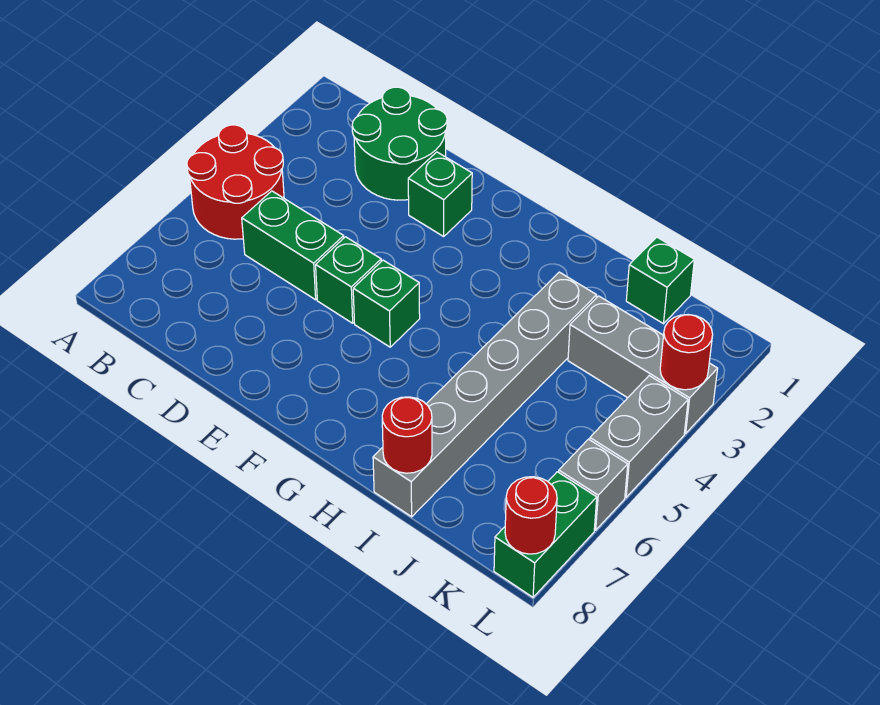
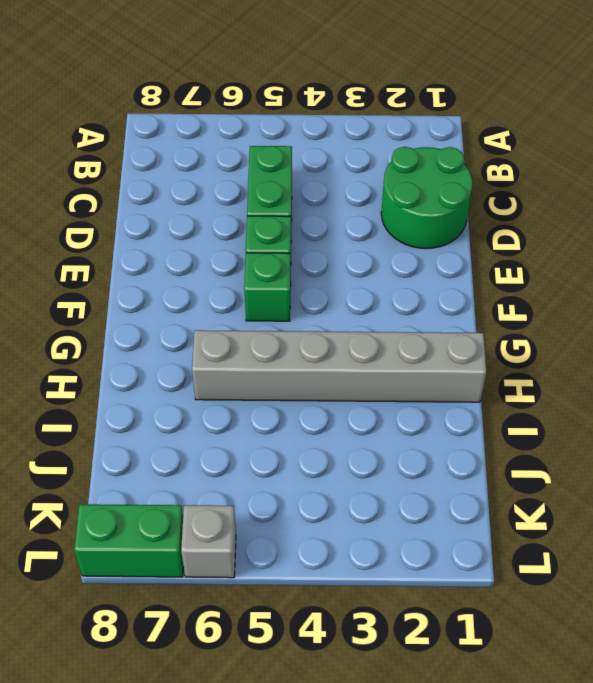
grey 1x6 brick [192,330,486,402] -> grey 1x6 brick moved to [373,272,597,517]
none -> red 2x2 round brick [187,125,284,239]
none -> green 1x1 brick [408,152,472,236]
none -> green 1x1 brick [626,237,694,324]

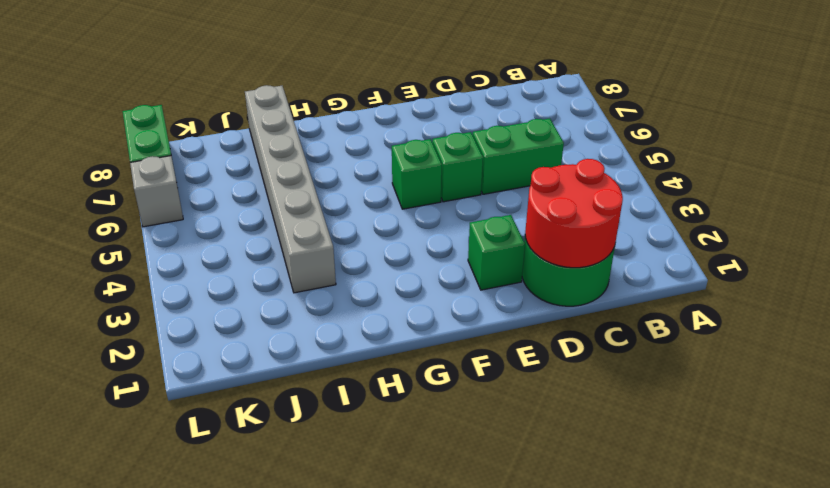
red 2x2 round brick [525,159,623,268] -> red 2x2 round brick moved to [187,125,284,239]
none -> green 1x1 brick [626,237,694,324]
none -> grey 1x3 brick [568,296,718,433]
none -> grey 1x2 brick [590,376,688,497]

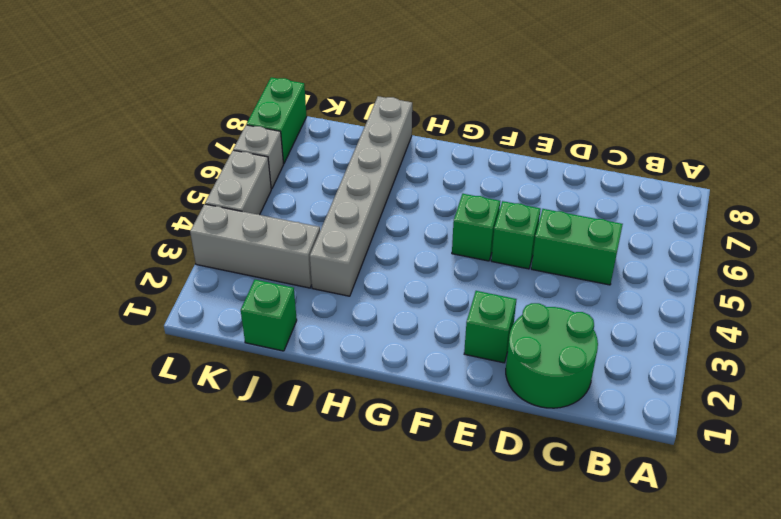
none -> red 2x2 round brick [187,125,284,239]
none -> red 1x1 round brick [382,397,432,473]
none -> red 1x1 round brick [660,315,713,390]

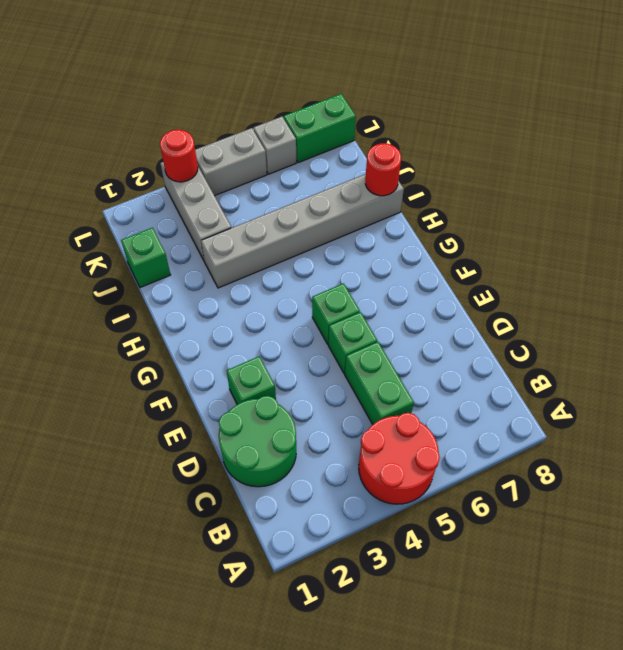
none -> red 1x1 round brick [505,477,557,554]

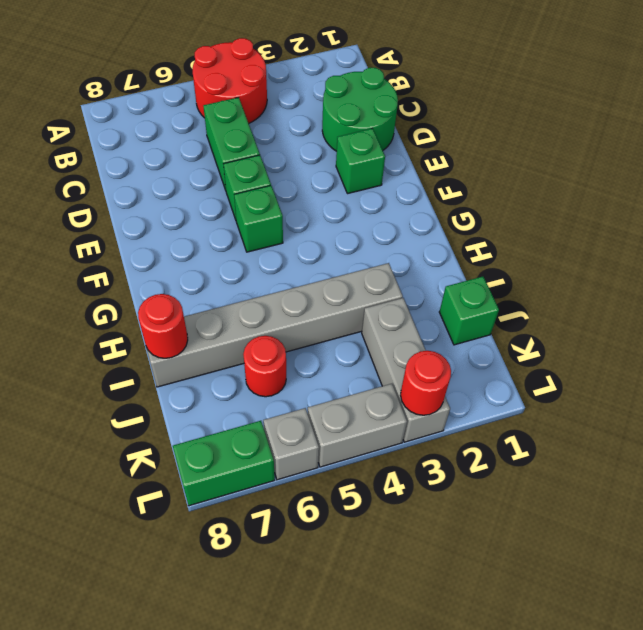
red 1x1 round brick [243,336,286,397] -> red 1x1 round brick moved to [505,477,557,554]

